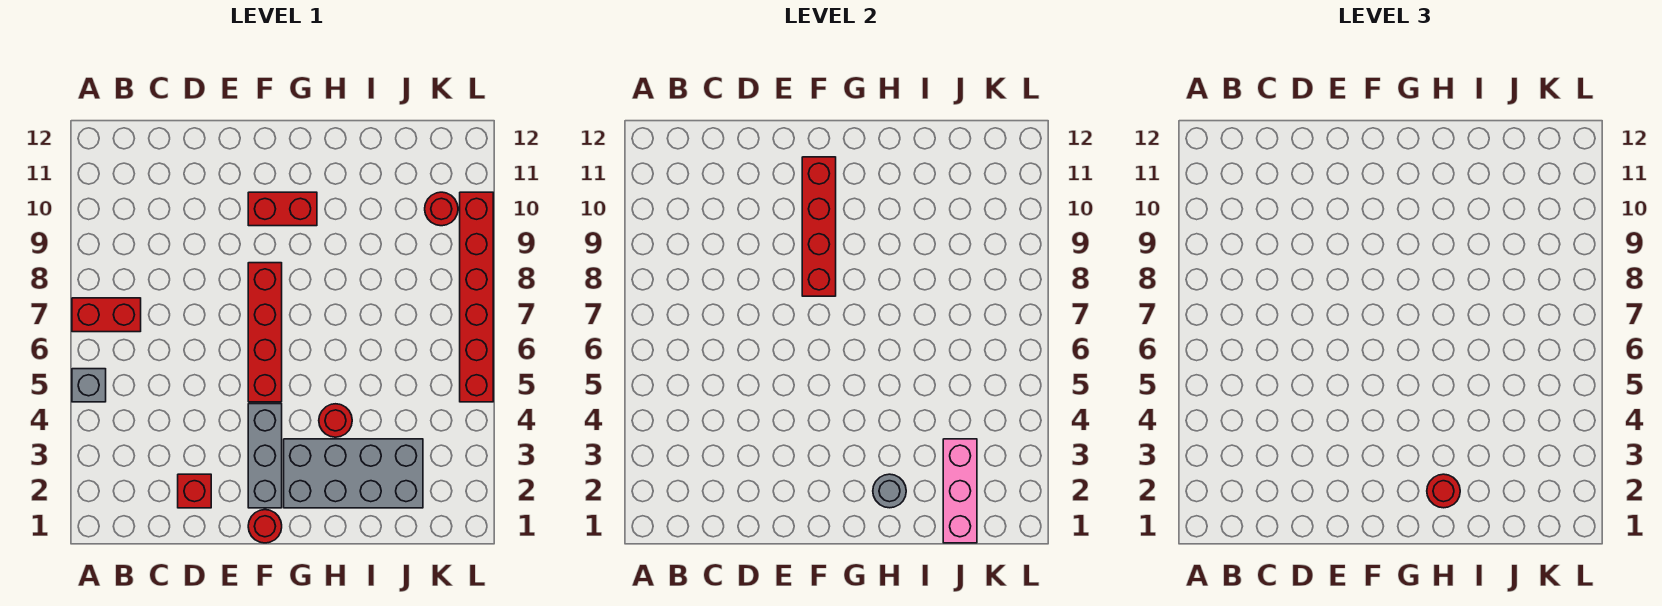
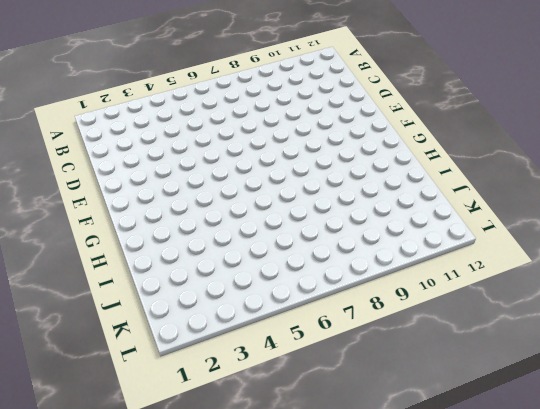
none -> grey 1x1 brick [72,369,106,402]
none -> red 1x2 brick [72,298,141,332]
none -> red 1x1 brick [178,474,211,508]

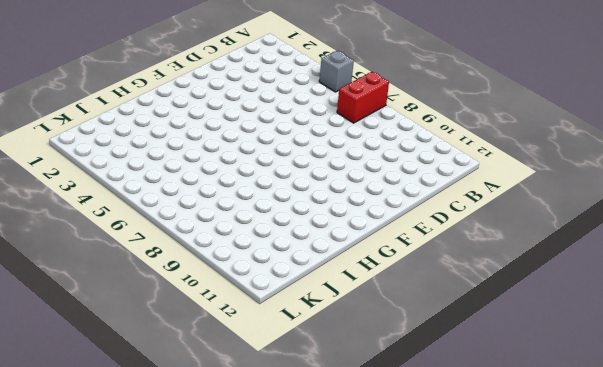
none -> red 1x1 brick [178,474,211,508]
none -> red 1x1 round brick [248,510,282,543]
none -> grey 1x3 brick [248,404,282,508]

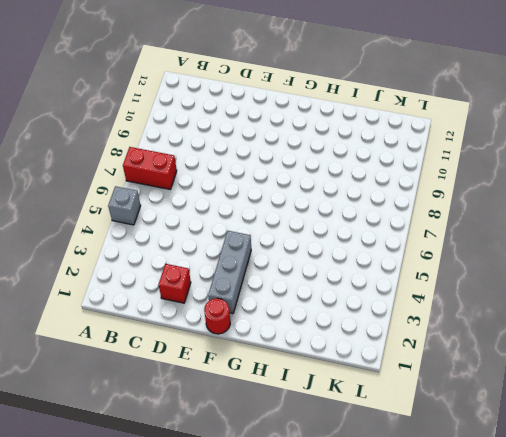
none -> red 1x4 brick [248,263,282,402]
none -> red 1x2 brick [248,192,317,226]
none -> grey 2x4 brick [284,439,423,508]

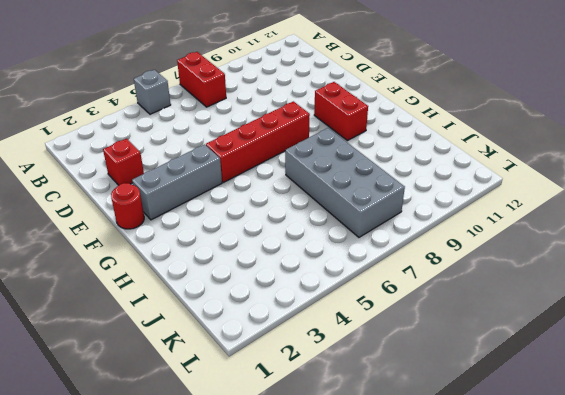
grey 2x4 brick [285,128,405,237] -> grey 2x4 brick moved to [284,439,423,508]
none -> red 1x1 round brick [319,404,352,437]
none -> red 1x1 round brick [425,192,458,226]
none -> red 1x6 brick [460,192,493,402]

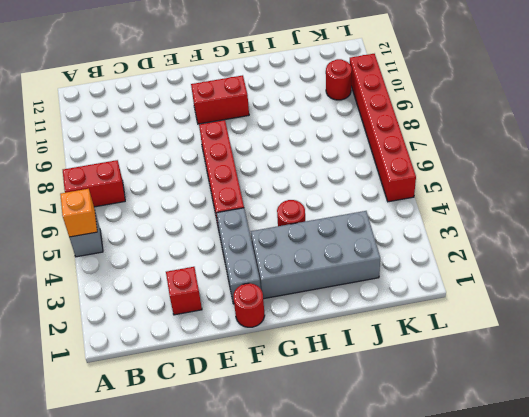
orange 1x1 brick [60,189,97,237] -> none
none -> red 1x4 brick [802,157,836,296]
none -> grey 1x1 round brick [873,474,906,508]
none -> pink 1x3 brick [943,439,977,543]

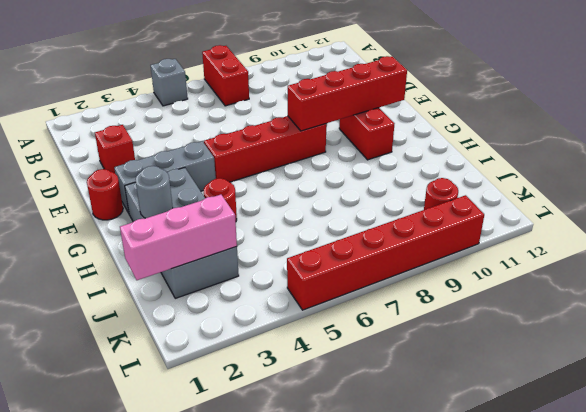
none -> red 1x1 round brick [1427,474,1460,508]

